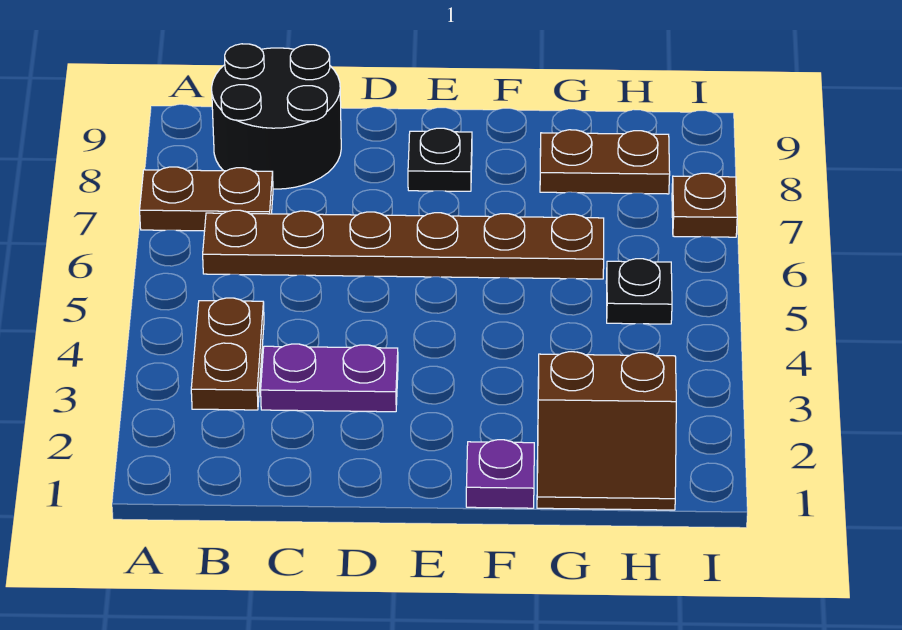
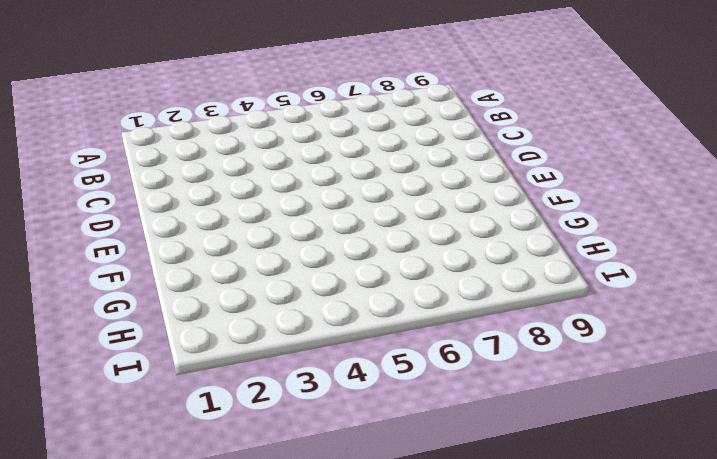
none -> brown 1x2 plate [140,167,273,231]
none -> brown 1x2 plate [191,298,264,410]

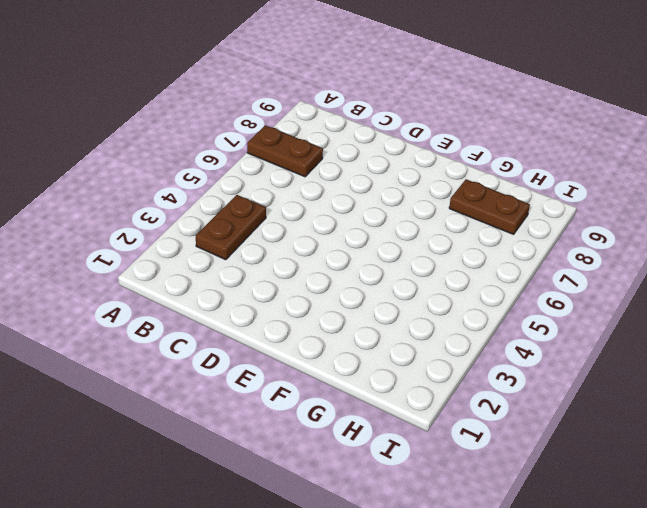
none -> brown 1x6 plate [203,210,604,279]
none -> black 2x2 round brick [212,44,341,189]

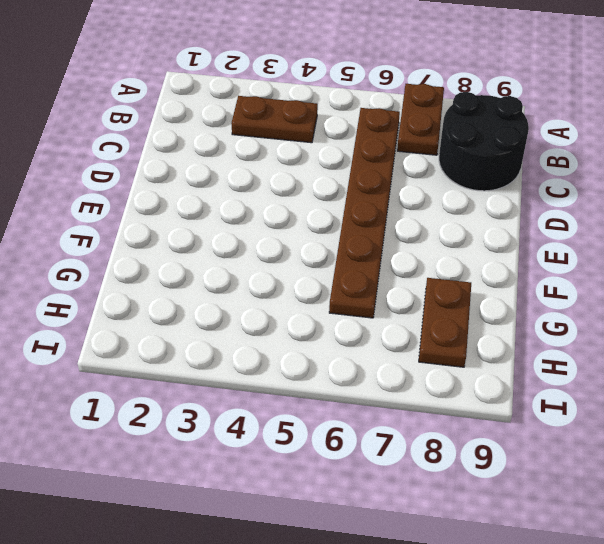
none -> purple 1x2 plate [261,344,398,412]
none -> black 1x1 plate [408,128,472,191]

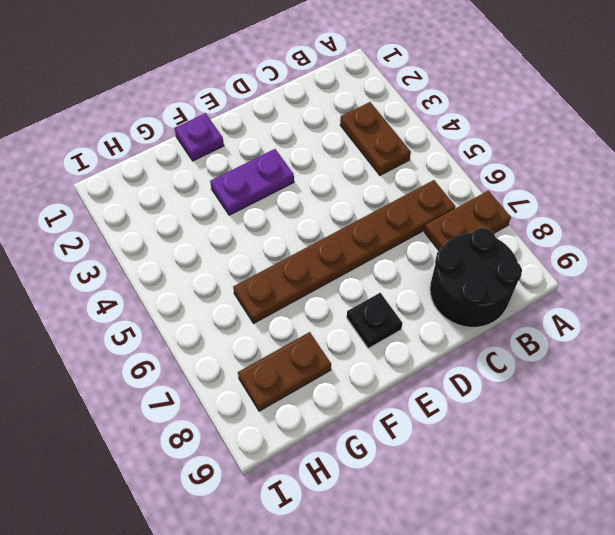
purple 1x2 plate [210,149,294,215] -> purple 1x2 plate moved to [261,344,398,412]
none -> brown 2x2 slope [537,352,676,510]
none -> black 1x1 plate [606,259,672,324]

